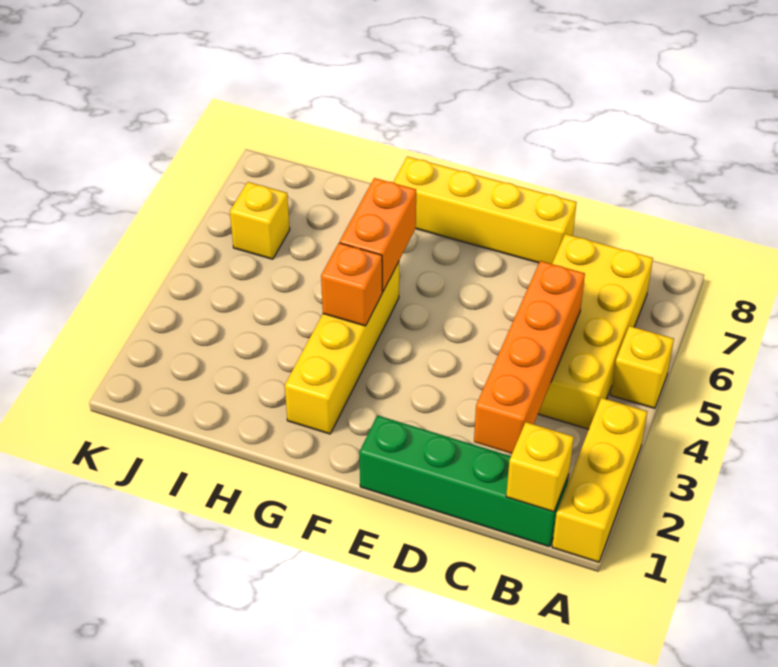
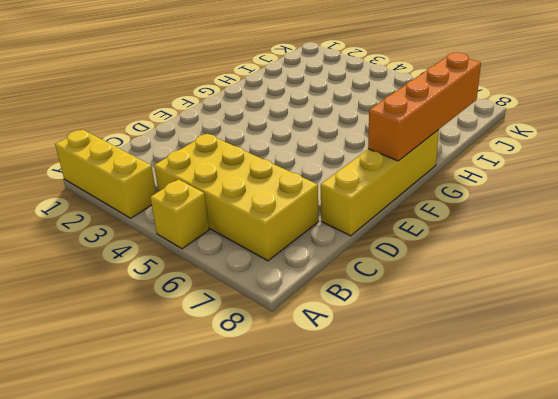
orange 1x4 brick [368,52,481,161] -> orange 1x4 brick turned to [474,261,585,454]
none -> green 1x4 brick [359,415,569,547]
none -> yellow 1x4 brick [285,262,399,434]

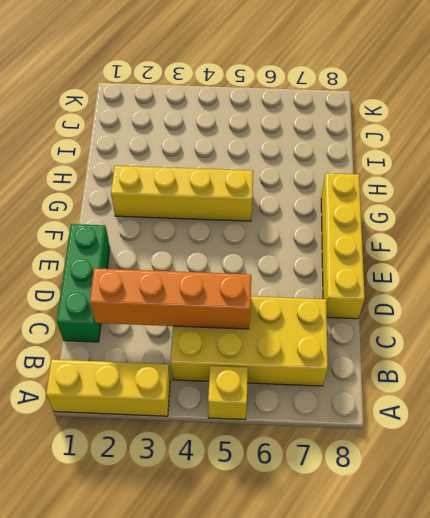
green 1x3 brick [57,224,110,342] -> green 1x4 brick [359,415,569,547]
none -> yellow 1x1 brick [230,182,290,259]
none -> yellow 1x1 brick [506,422,574,512]

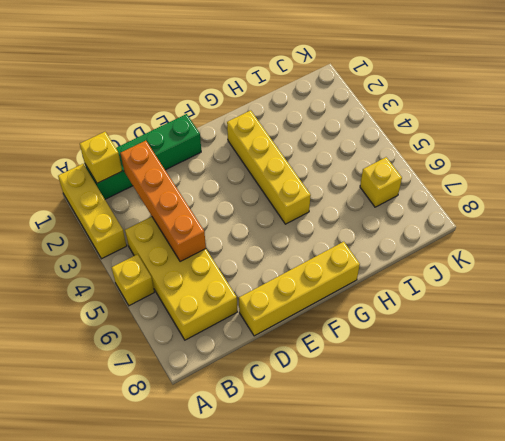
none -> orange 1x1 brick [321,243,382,326]
none -> orange 1x2 brick [340,178,416,292]

